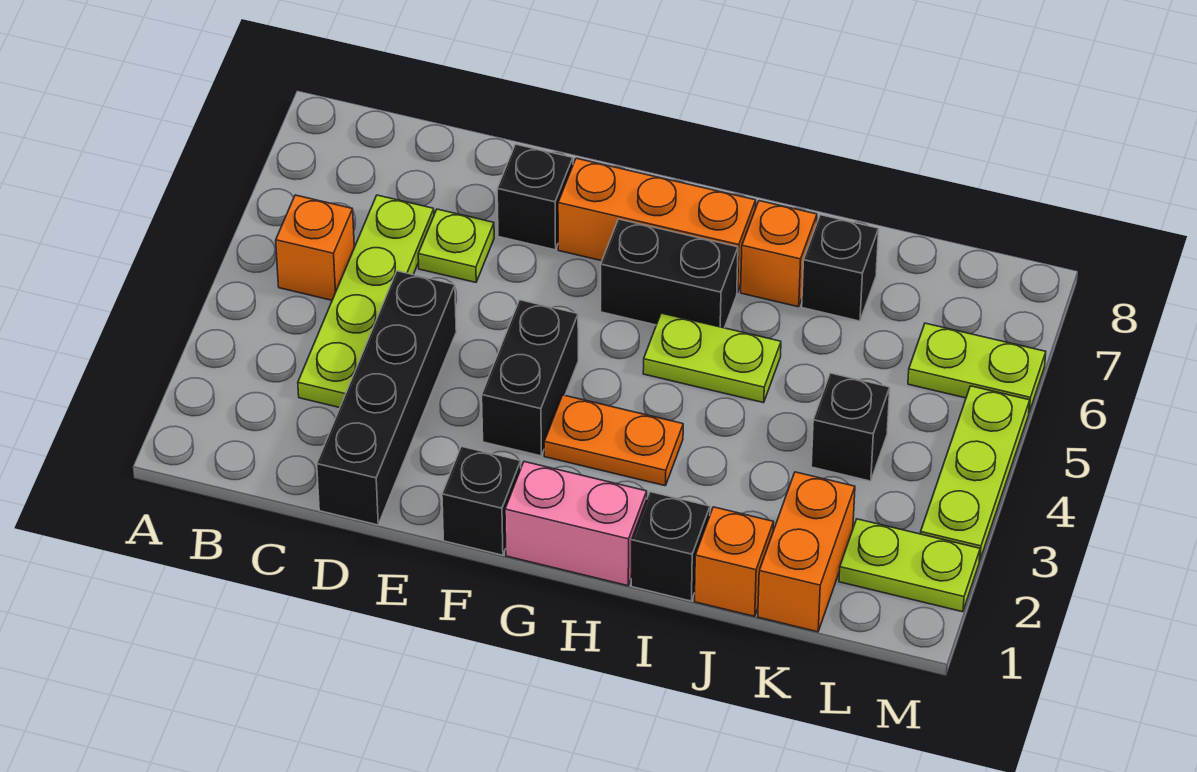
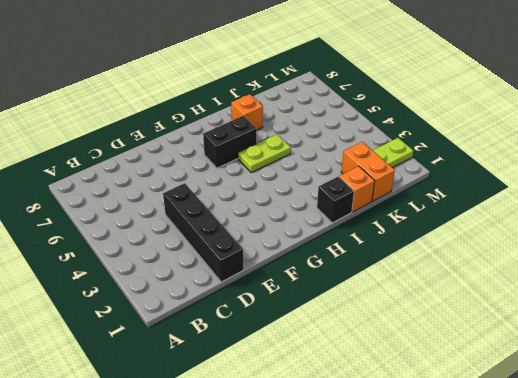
none -> orange 1x1 brick [276,195,354,300]
none -> lime 1x4 plate [298,195,434,408]
none -> lime 1x1 plate [418,209,494,282]

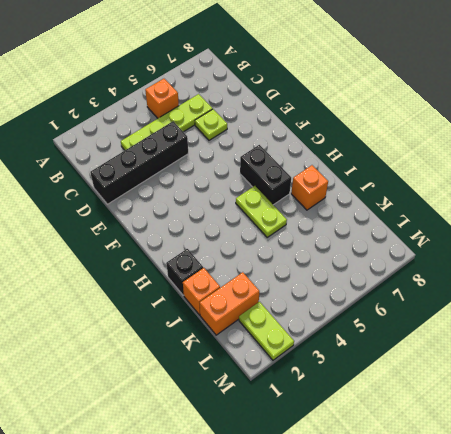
none -> black 1x1 brick [497,144,573,250]
none -> black 1x1 brick [442,446,521,555]
none -> black 1x2 brick [482,300,578,456]

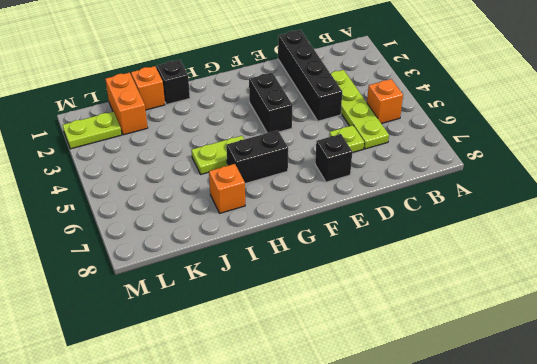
none -> black 1x1 brick [442,446,521,555]
none -> orange 1x3 brick [558,158,756,292]
none -> pink 1x2 brick [505,462,647,586]

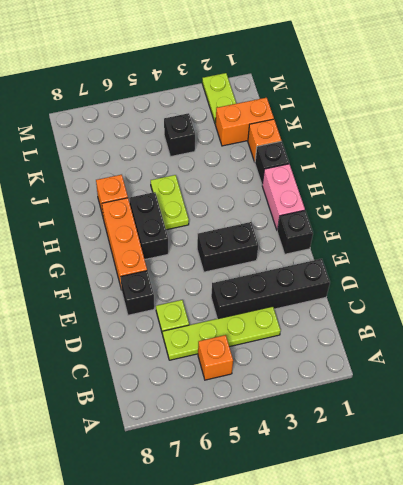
none -> orange 1x2 plate [544,395,683,486]
none -> black 1x1 brick [802,215,879,321]
none -> lime 1x2 plate [908,323,1046,412]

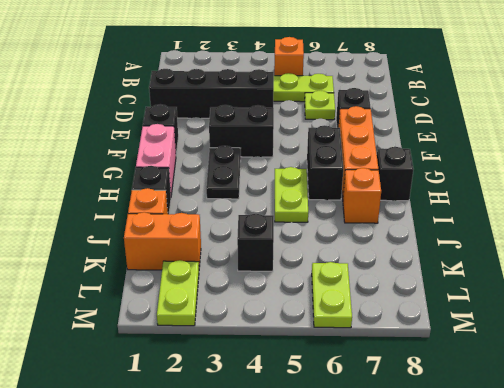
black 1x2 plate [206,146,241,199] -> orange 1x2 plate [544,395,683,486]
black 1x1 brick [377,146,413,201] -> black 1x1 brick moved to [802,215,879,321]
none -> lime 1x3 plate [920,386,1030,561]

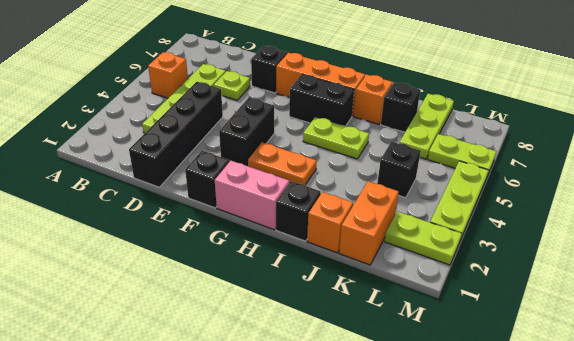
lime 1x3 plate [400,94,454,159] -> none

